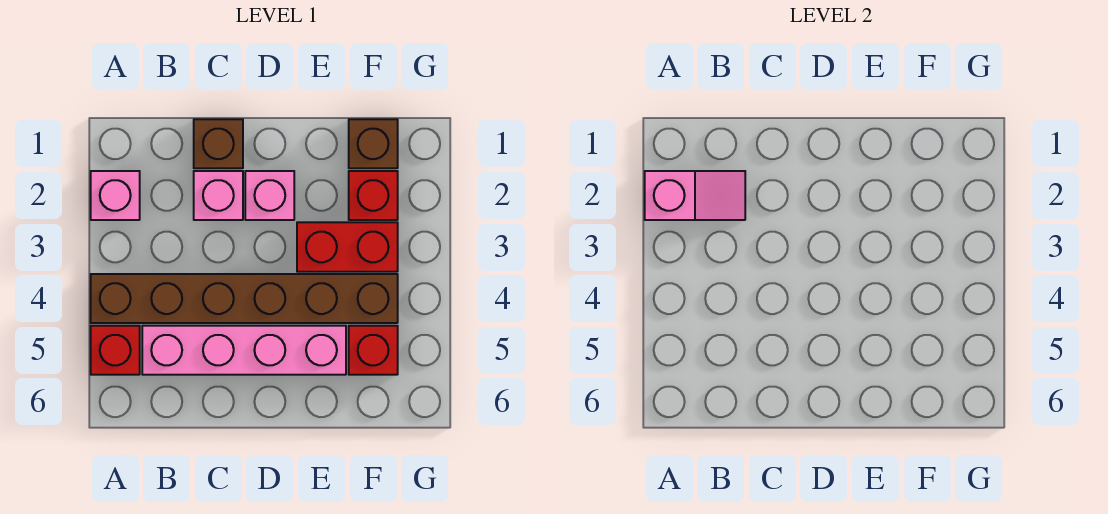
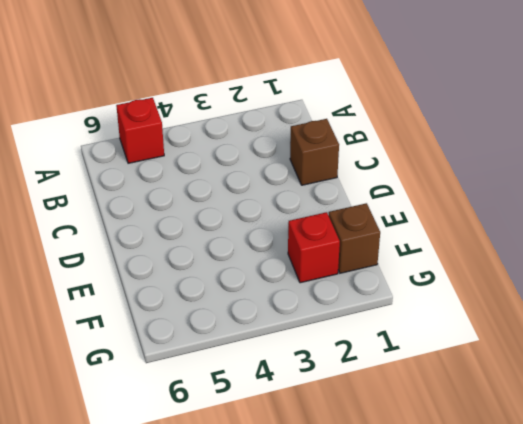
none -> pink 1x1 brick [91,171,140,220]
none -> brown 1x6 brick [91,274,398,323]
none -> pink 1x4 brick [142,326,346,375]

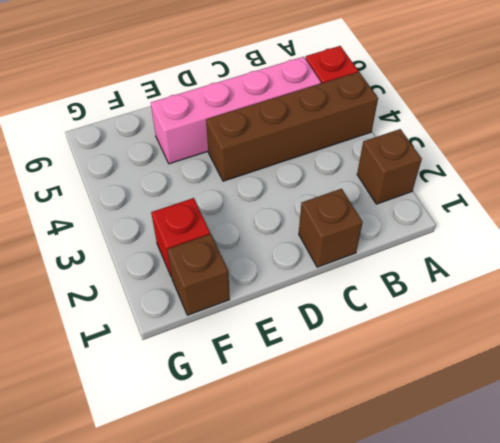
brown 1x1 brick [357,129,422,204] -> pink 1x1 brick [91,171,140,220]
brown 1x4 brick [206,72,378,181] -> brown 1x6 brick [91,274,398,323]
none -> pink 1x1 brick [194,171,243,220]
none -> pink 1x1 brick [245,171,294,220]
none -> red 1x2 brick [297,222,398,272]

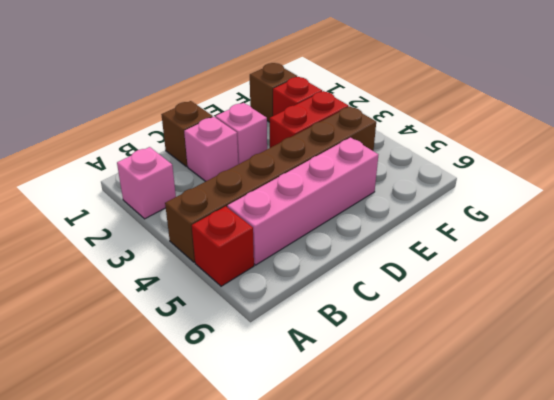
none -> red 1x1 brick [349,326,398,375]
none -> pink 1x2 slope [645,171,745,220]

